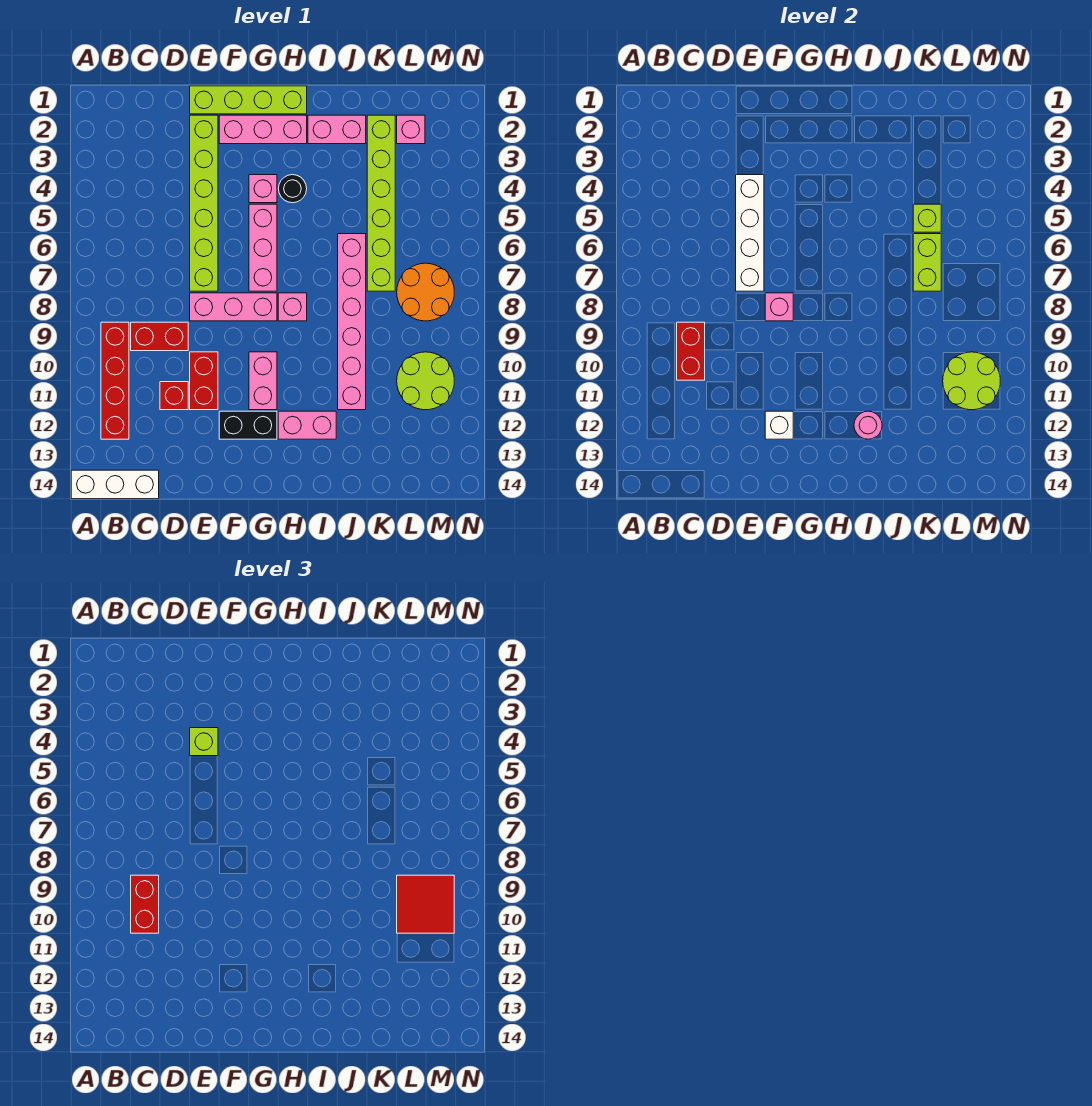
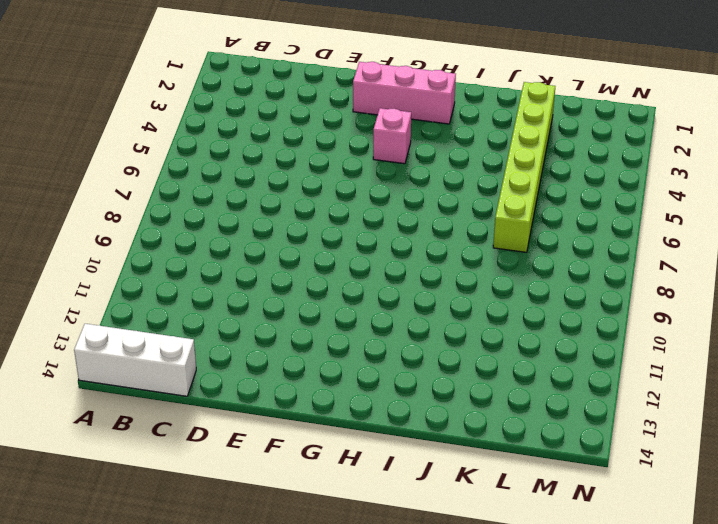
none -> red 1x4 brick [101,322,129,439]
none -> red 1x2 brick [131,322,188,351]
none -> red 1x1 brick [160,382,188,410]
none -> lime 1x4 brick [190,86,307,114]

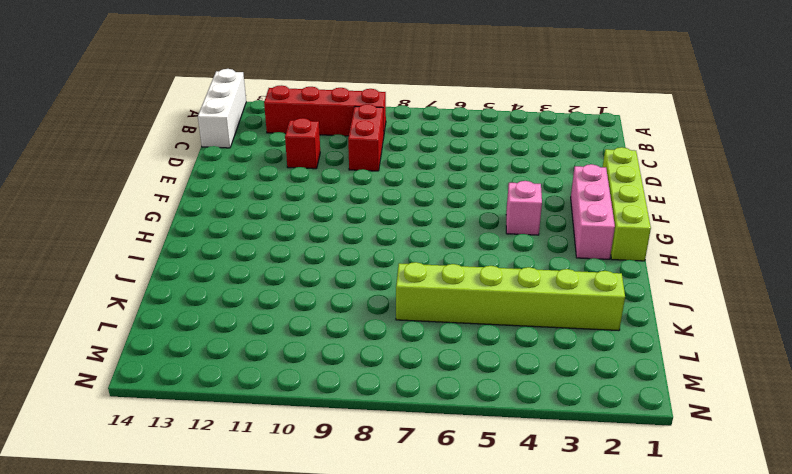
none -> lime 1x6 brick [190,115,218,291]
none -> pink 1x3 brick [190,293,277,321]
none -> red 1x2 brick [190,352,218,410]
none -> black 1x2 brick [219,411,277,439]

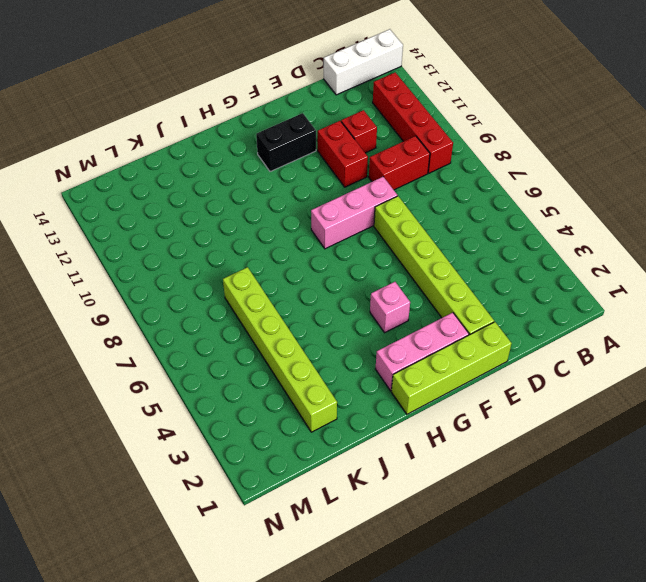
none -> pink 1x3 brick [249,204,277,291]
none -> pink 1x2 brick [249,352,277,410]
none -> black 1x1 round brick [278,175,307,203]
none -> pink 1x1 brick [278,293,307,321]

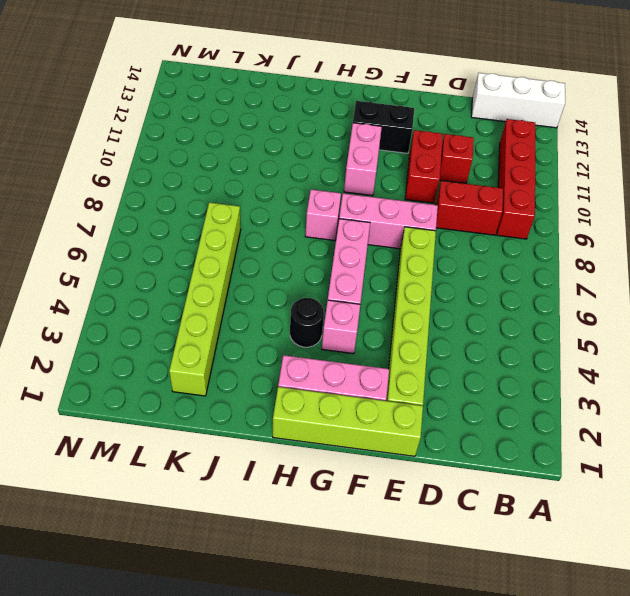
none -> pink 1x2 brick [278,411,336,439]
none -> pink 1x2 brick [308,115,366,144]
none -> pink 1x6 brick [338,234,366,410]
none -> pink 1x1 brick [397,115,425,144]

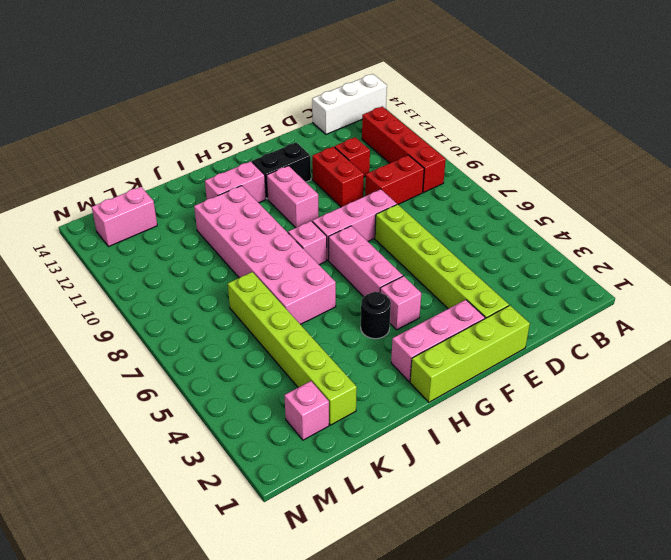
pink 2x6 brick [194,186,336,324] -> pink 1x6 brick [338,234,366,410]
pink 1x2 brick [92,187,157,247] -> pink 1x2 brick moved to [308,115,366,144]
none -> orange 2x2 round brick [397,263,454,321]
none -> lime 2x2 round brick [397,352,454,410]
none -> red 1x2 brick [677,322,705,380]
none -> white 1x4 brick [736,175,764,291]

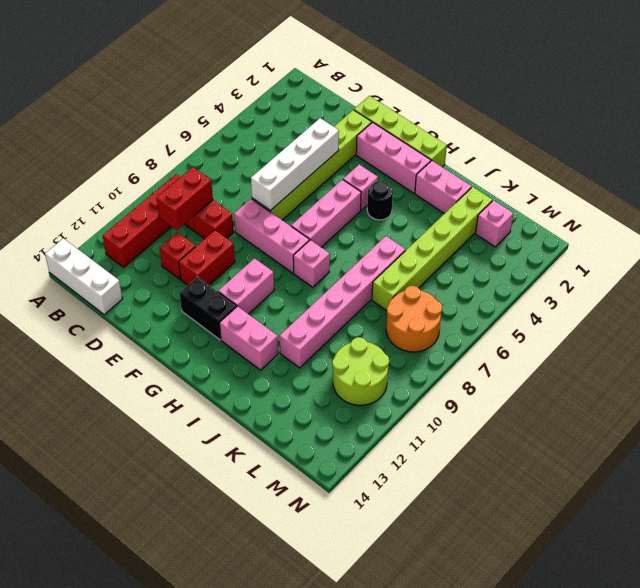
none -> pink 1x1 brick [765,293,793,321]
none -> white 1x1 brick [765,411,793,439]
none -> pink 1x1 round brick [854,411,882,439]
none -> lime 1x1 brick [913,204,941,232]

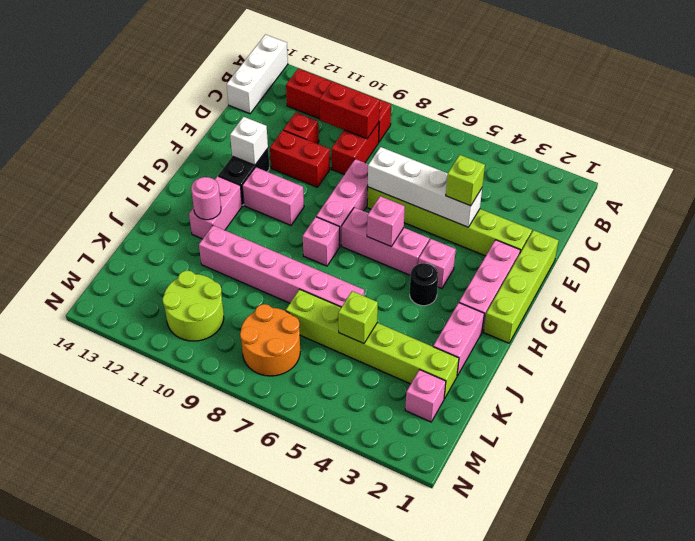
pink 1x1 brick [367,196,405,247] -> pink 1x1 brick moved to [765,293,793,321]
none -> lime 1x2 brick [913,234,941,291]
none -> lime 2x2 round brick [943,352,1000,410]
none -> red 1x2 brick [131,875,159,933]
none -> red 2x2 tile [397,875,454,933]

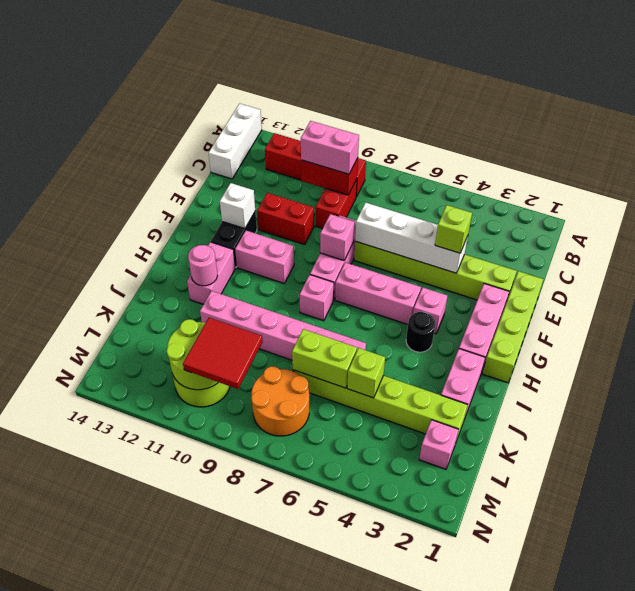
pink 1x2 brick [301,121,359,174] -> red 1x2 brick [131,875,159,933]
none -> red 1x1 brick [160,382,188,410]

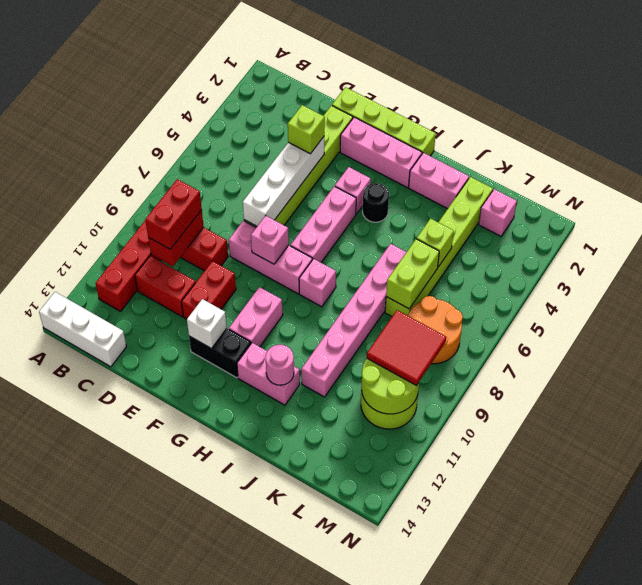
red 1x2 brick [135,256,196,317] -> red 1x1 brick [160,382,188,410]

